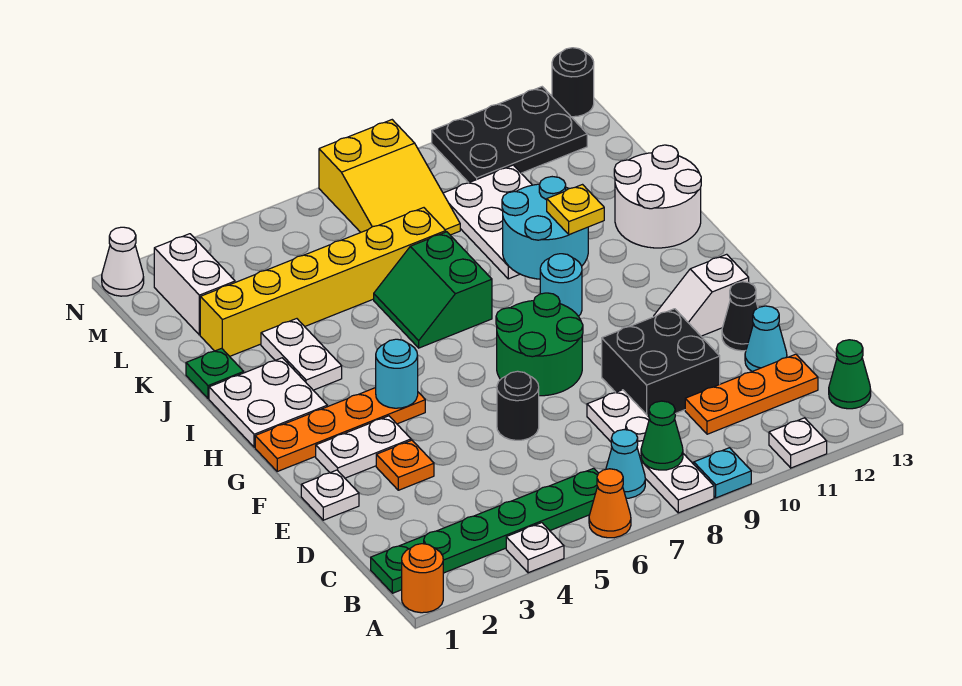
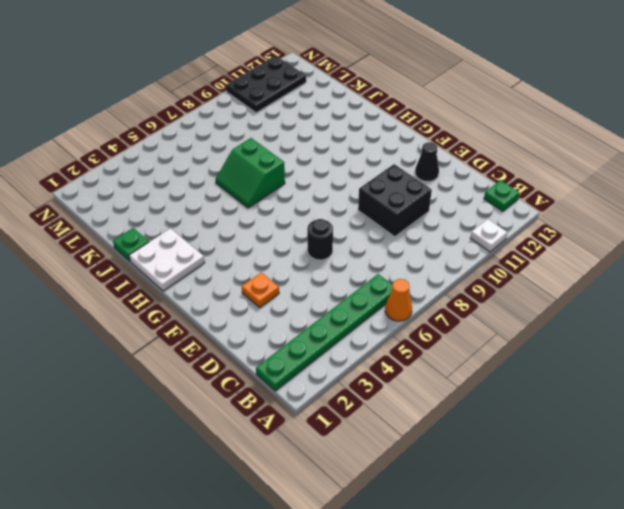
green 1x1 plate [484,180,519,211] -> green 1x1 cone [829,340,871,409]
none -> orange 1x1 round brick [402,544,443,613]
none -> white 1x1 plate [506,523,564,573]
none -> white 1x4 plate [587,390,714,513]
none -> cyan 1x1 plate [694,448,751,498]

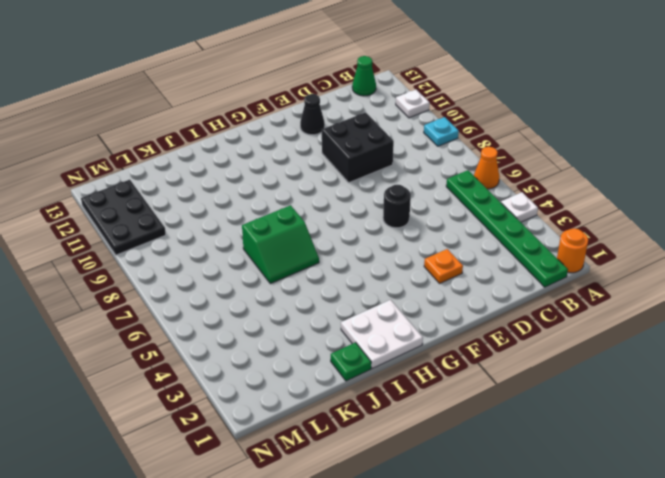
none -> white 1x4 plate [587,390,714,513]
none -> cyan 1x1 cone [606,430,645,498]
none -> orange 1x3 plate [685,354,818,434]
none -> cyan 1x1 cone [745,306,787,371]

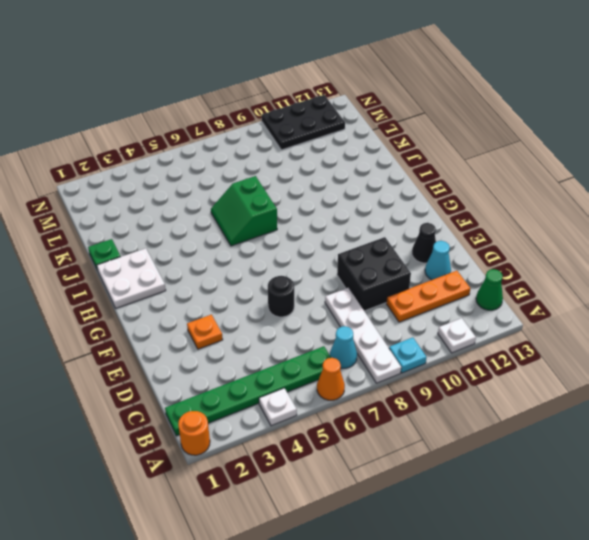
none -> white 1x1 plate [301,470,359,520]
none -> white 1x2 plate [316,416,411,478]
none -> green 2x2 round brick [496,293,583,396]
none -> white 1x2 slope [654,254,749,336]

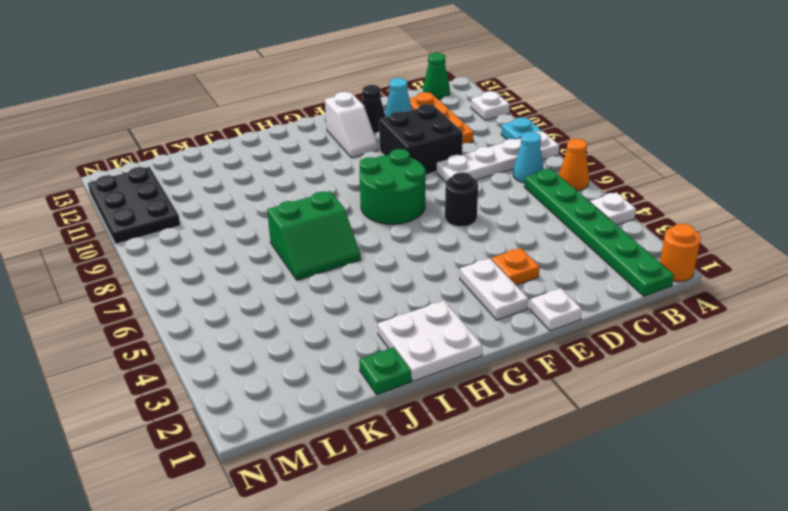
none -> orange 1x4 plate [255,388,425,471]
none -> cyan 1x1 round brick [540,254,582,316]
none -> white 1x2 plate [261,319,342,390]
none -> white 2x2 round brick [614,145,701,248]

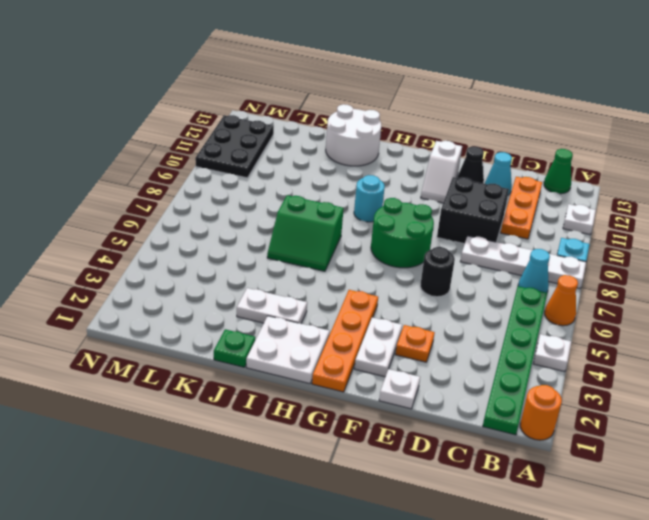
none -> white 2x3 plate [443,165,532,279]
none -> yellow 1x6 brick [200,208,446,356]
none -> white 1x2 brick [154,234,235,335]
none -> yellow 2x3 slope [319,120,460,235]

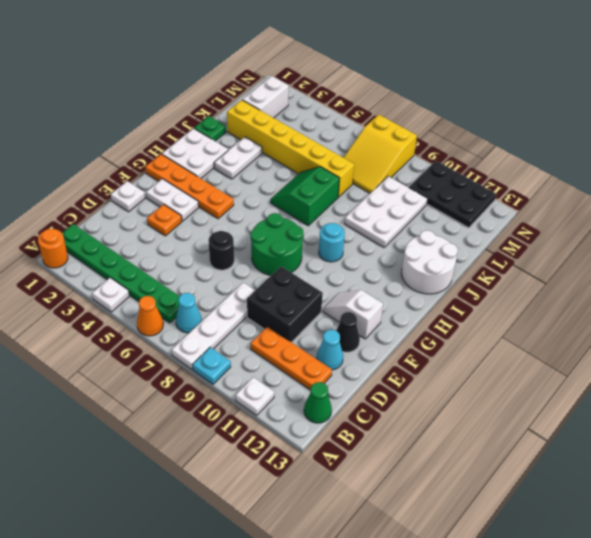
none -> white 1x1 cone [102,227,144,296]
none -> black 1x1 round brick [552,48,594,117]
none -> green 1x1 cone [641,401,683,470]
none -> cyan 1x1 round brick [376,339,418,408]

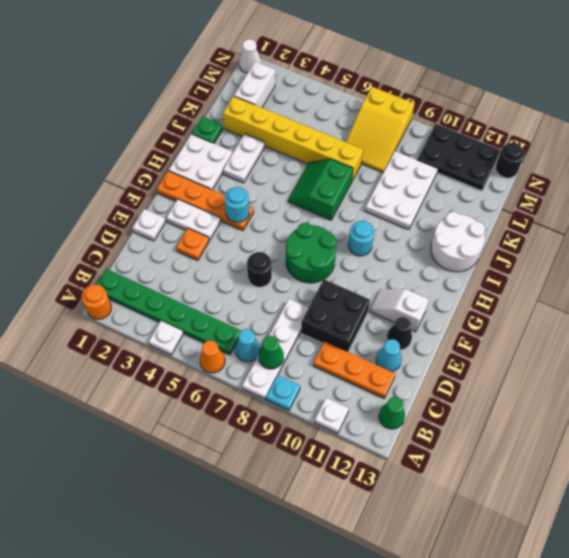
none -> cyan 2x2 round brick [502,177,588,279]
none -> yellow 1x1 plate [547,185,604,235]

